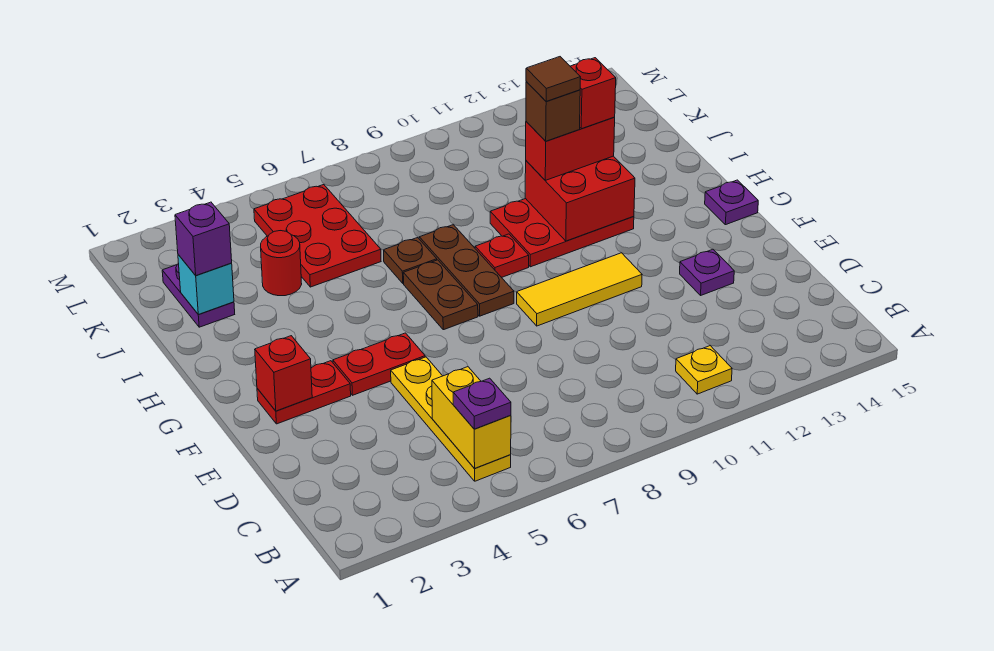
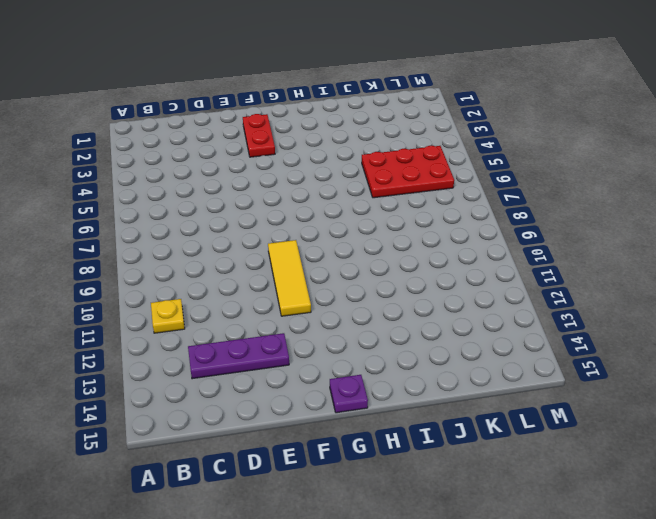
purple 1x3 plate [188,333,289,379] -> purple 1x1 plate [680,249,734,295]
none -> yellow 1x4 plate [391,357,511,481]
none -> red 1x2 plate [333,333,425,395]
none -> brown 1x2 plate [403,260,478,330]

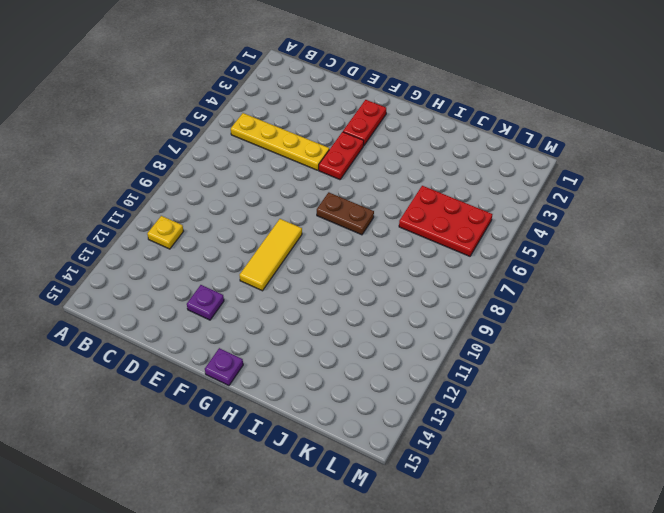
none -> brown 1x3 plate [419,225,514,316]
none -> red 1x1 plate [475,234,529,277]
none -> red 2x3 plate [490,199,634,267]

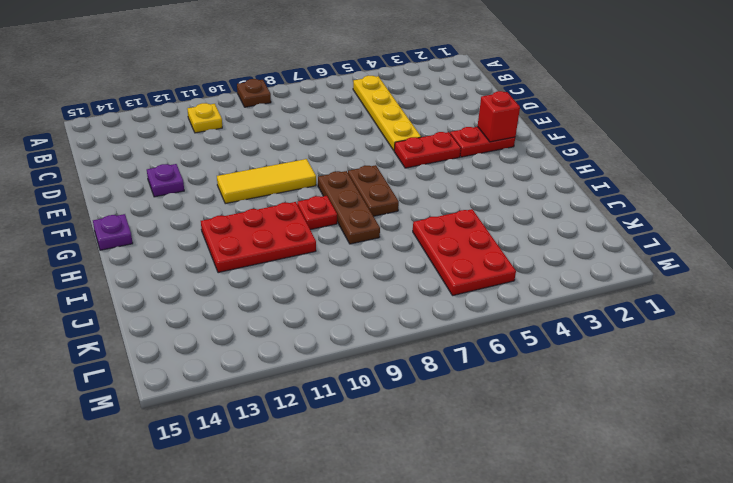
brown 1x1 plate [237,79,271,107] -> brown 1x1 plate moved to [384,238,437,283]
none -> purple 1x2 plate [162,263,235,327]
none -> red 1x1 round brick [261,231,302,296]
none -> yellow 1x2 brick [432,367,511,469]

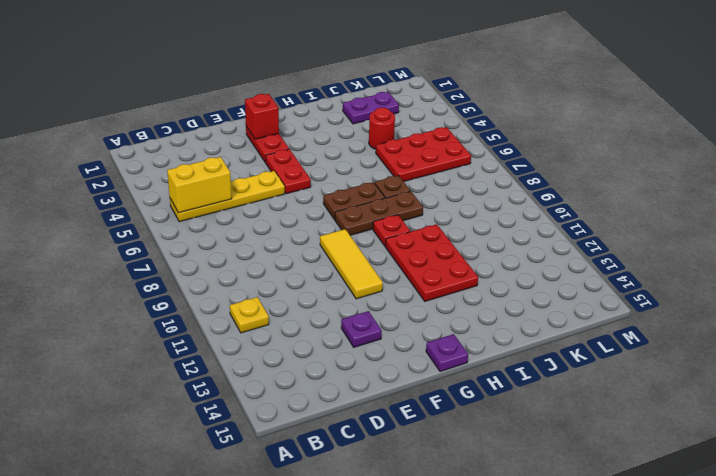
none -> red 2x2 brick [525,156,635,241]
none -> cyan 1x1 brick [178,255,234,315]
none -> purple 1x1 plate [453,378,511,429]

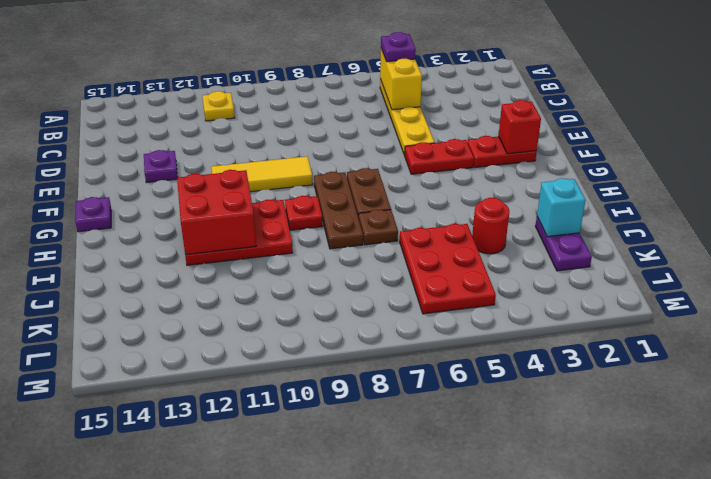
none -> red 1x2 brick [526,117,615,180]
none -> purple 1x1 brick [175,202,232,275]
none -> brown 1x1 brick [526,81,580,141]

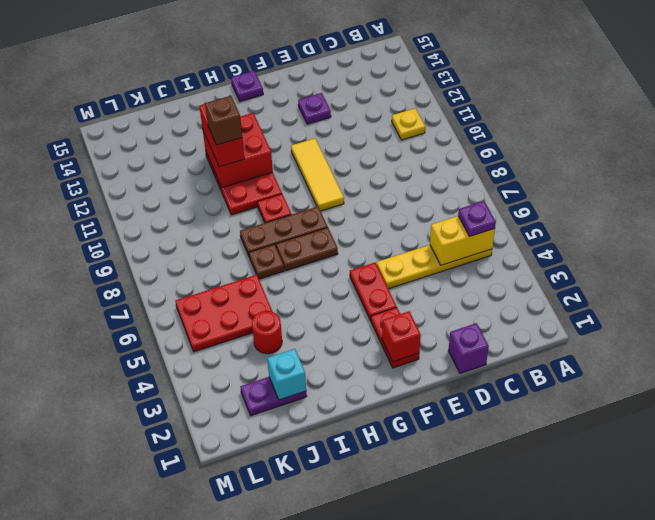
purple 1x1 brick [448,323,489,373] -> purple 1x1 brick moved to [175,202,232,275]
none -> red 1x1 brick [570,58,616,129]
none -> brown 1x1 tile [526,57,581,101]

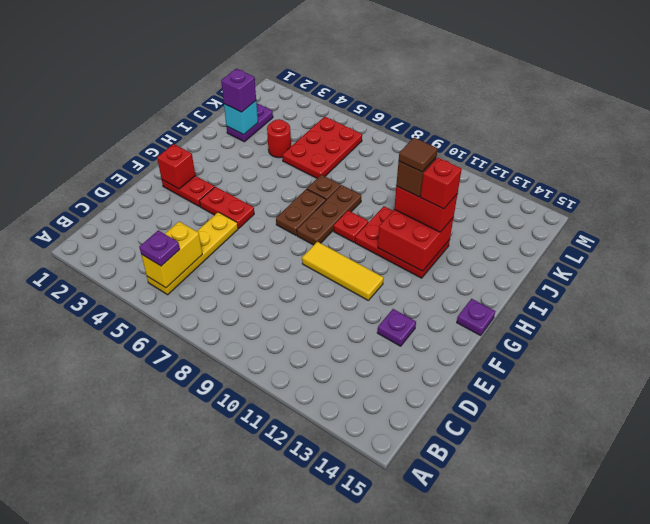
none -> yellow 1x1 plate [676,346,732,394]

